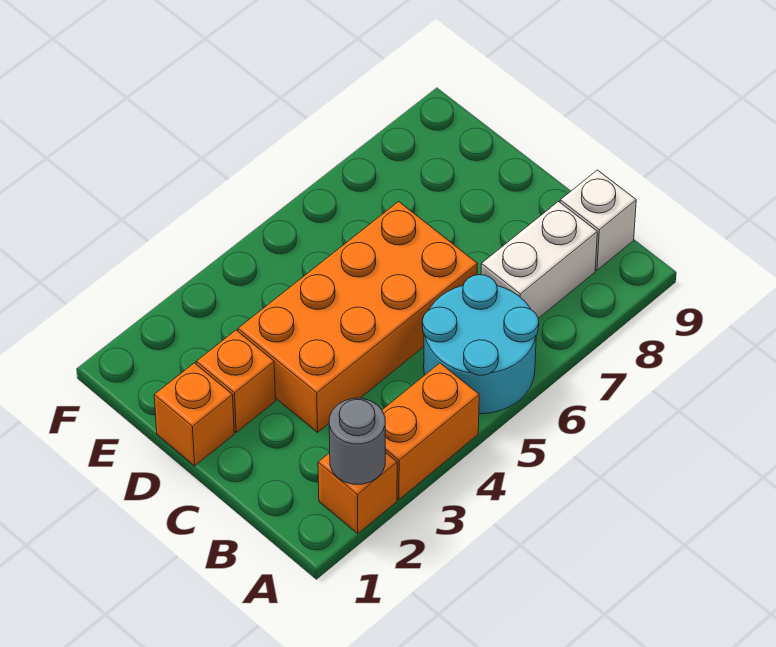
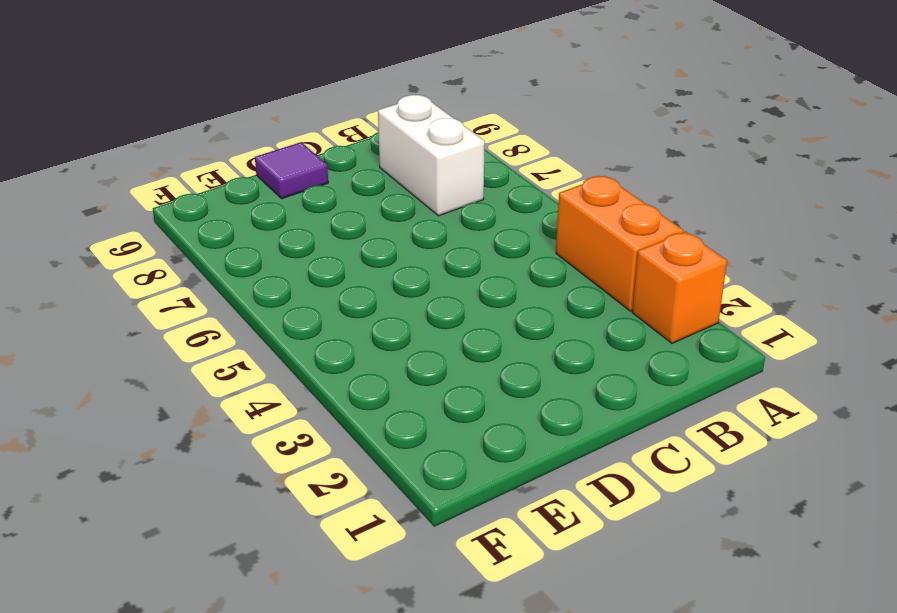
purple 1x1 tile [255,142,328,199] -> none
none -> cyan 2x2 round brick [422,275,539,414]
none -> white 1x1 brick [560,170,636,270]

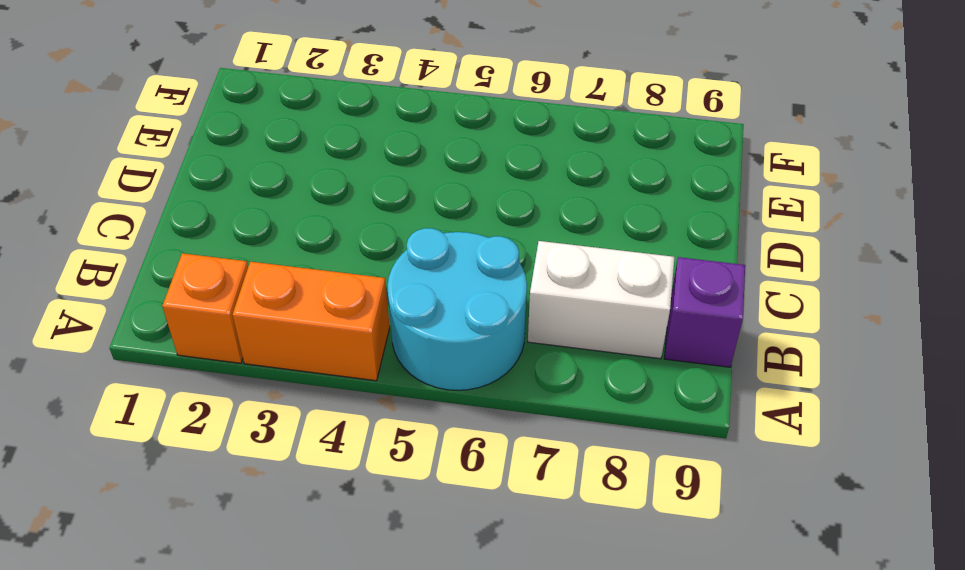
purple 1x1 brick [665,257,745,367] -> white 1x1 brick [560,170,636,270]
none -> orange 2x4 brick [238,201,478,432]
none -> orange 1x1 brick [154,363,234,466]

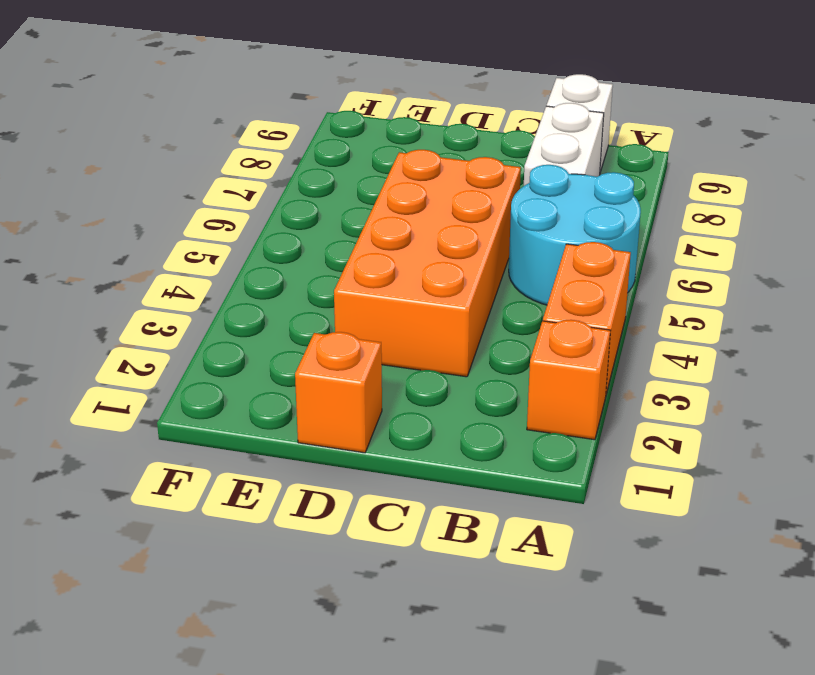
none -> orange 1x1 brick [196,330,275,432]
none -> grey 1x1 round brick [329,398,385,484]

